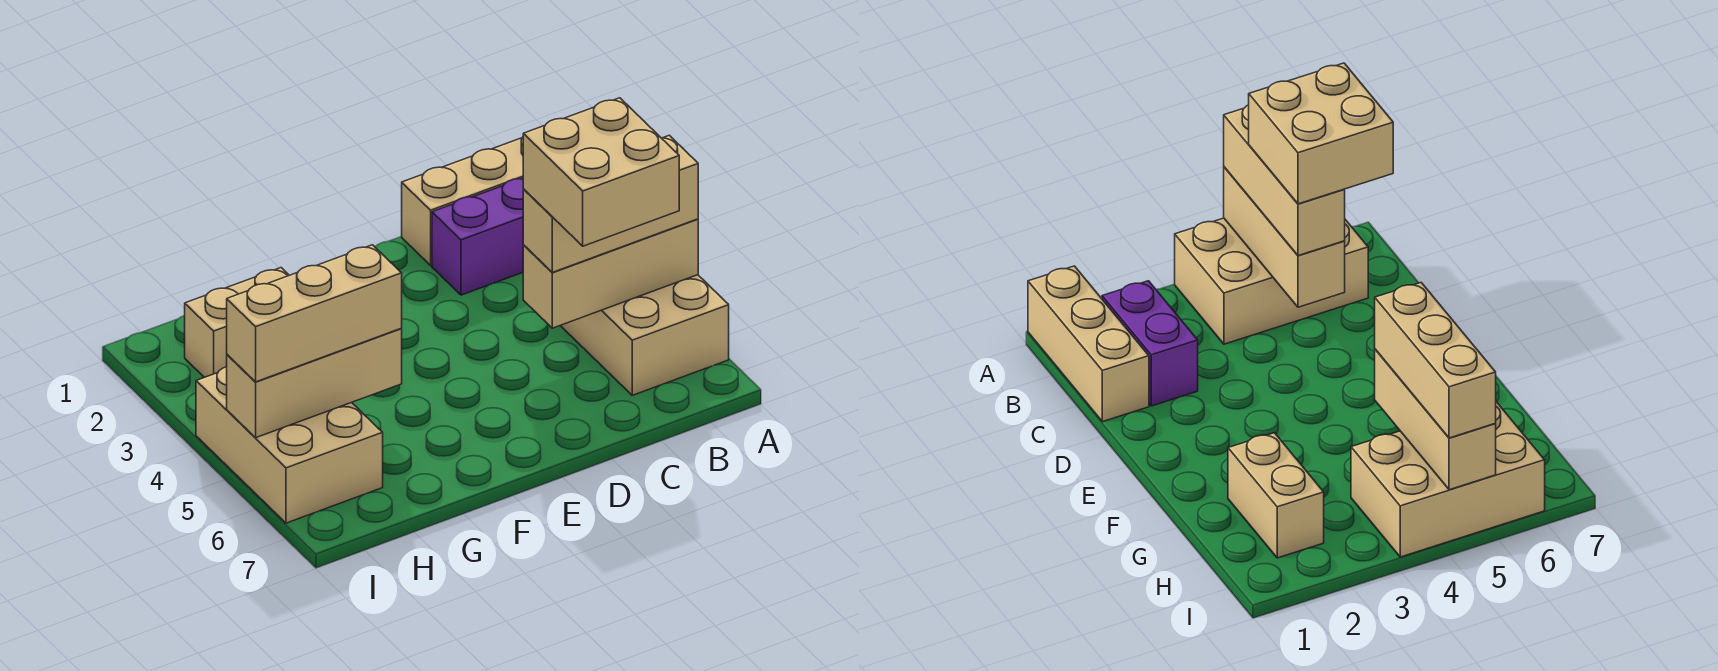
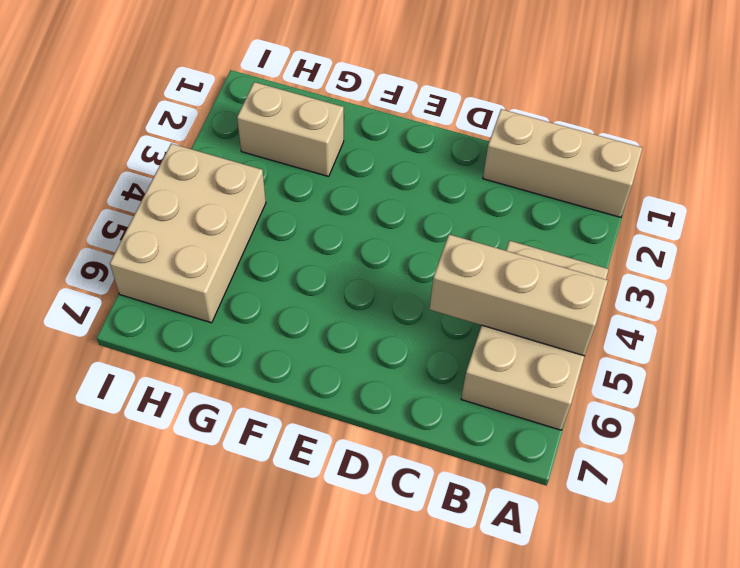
none -> purple 1x2 brick [432,178,523,295]
none -> tan 1x3 brick [227,329,402,438]

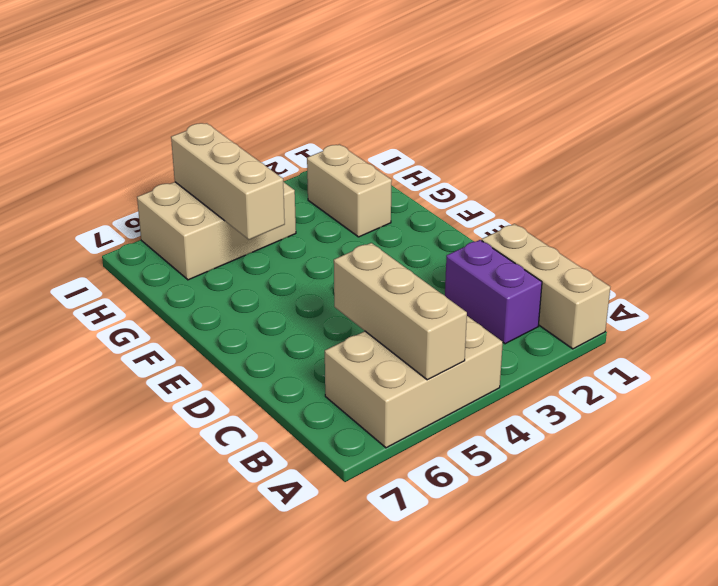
none -> tan 1x3 brick [523,135,698,272]
none -> tan 1x3 brick [227,245,402,382]

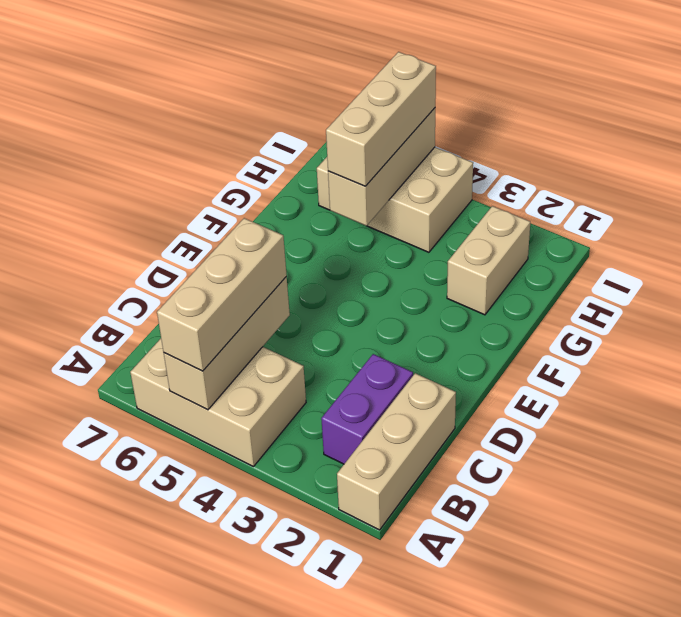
none -> tan 2x2 brick [523,98,679,246]

